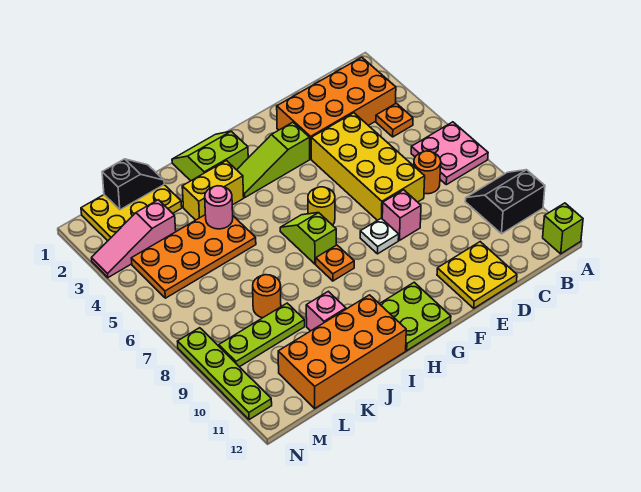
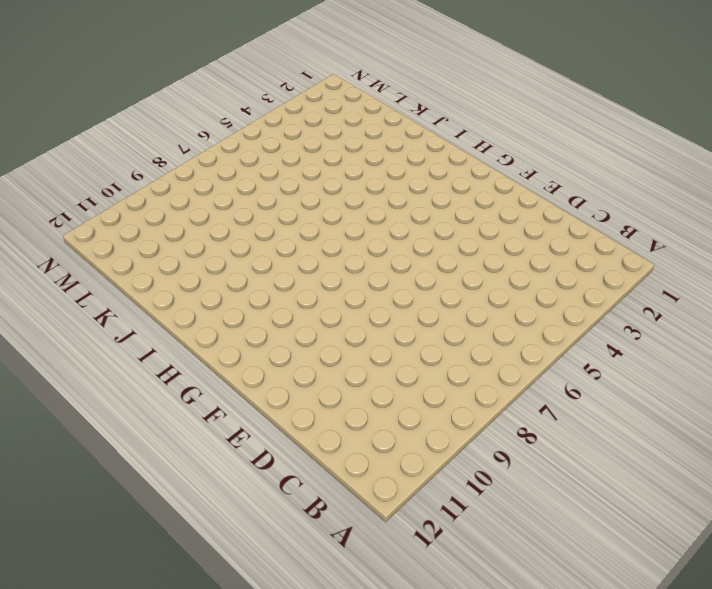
none -> pink 2x2 plate [411,122,488,185]
none -> black 2x2 slope [465,170,545,234]
none -> lime 1x1 brick [543,203,583,254]

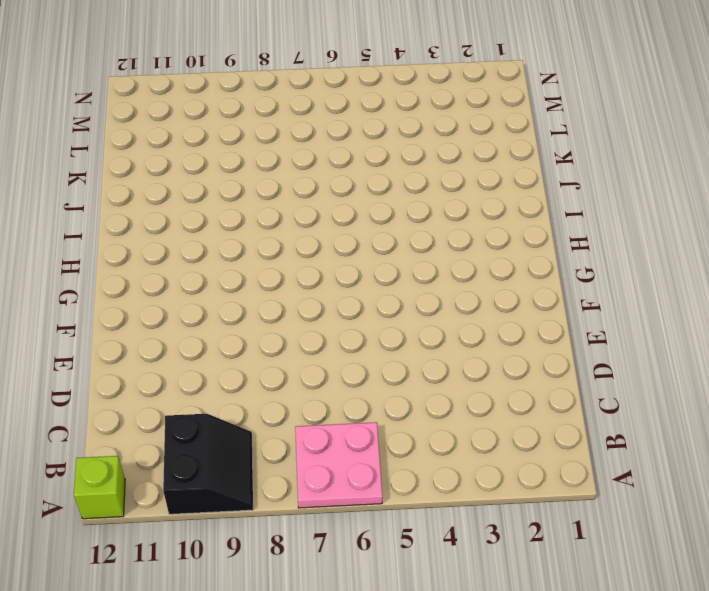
none -> orange 2x4 brick [277,57,396,159]
none -> orange 1x1 plate [376,103,413,137]
none -> orange 1x1 round brick [414,151,441,194]

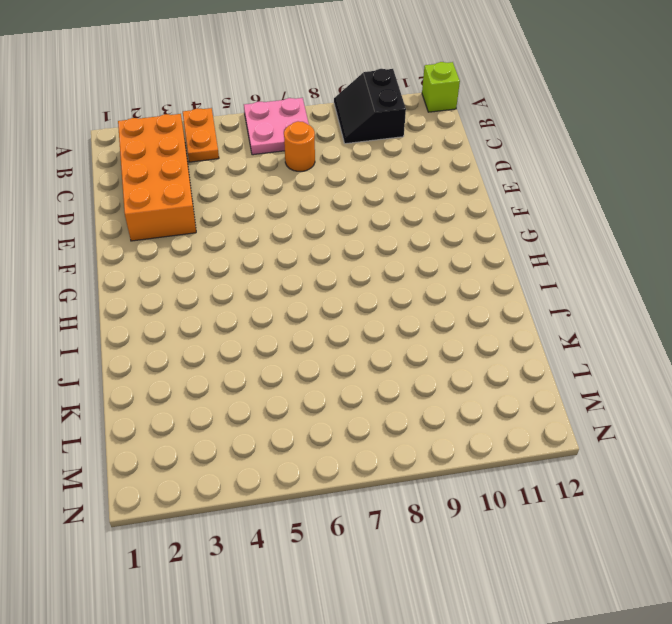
orange 1x2 plate [183,108,219,162] -> orange 1x1 plate [376,103,413,137]
none -> yellow 2x4 brick [311,113,425,220]
none -> yellow 2x2 plate [437,242,517,308]
none -> pink 1x1 brick [382,190,421,240]

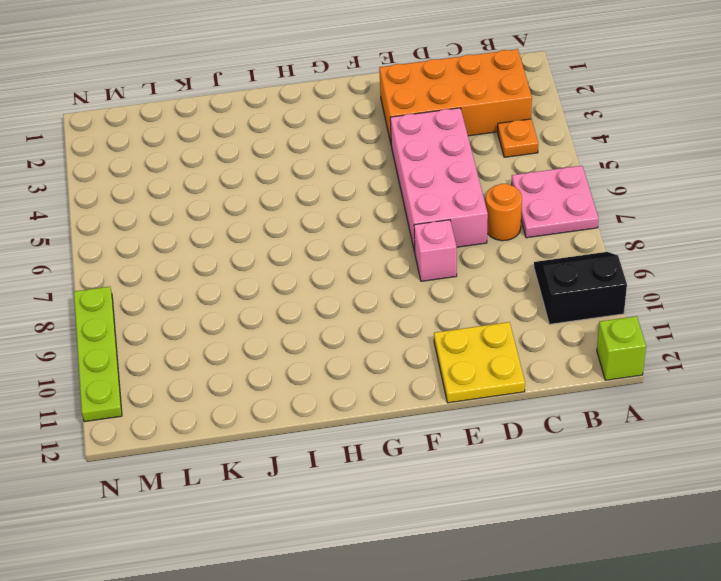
pink 2x4 brick [390,108,488,252] -> yellow 2x4 brick [311,113,425,220]
none -> lime 1x3 slope [237,122,310,197]
none -> white 1x1 plate [360,218,399,254]
none -> yellow 1x1 round brick [308,187,335,225]

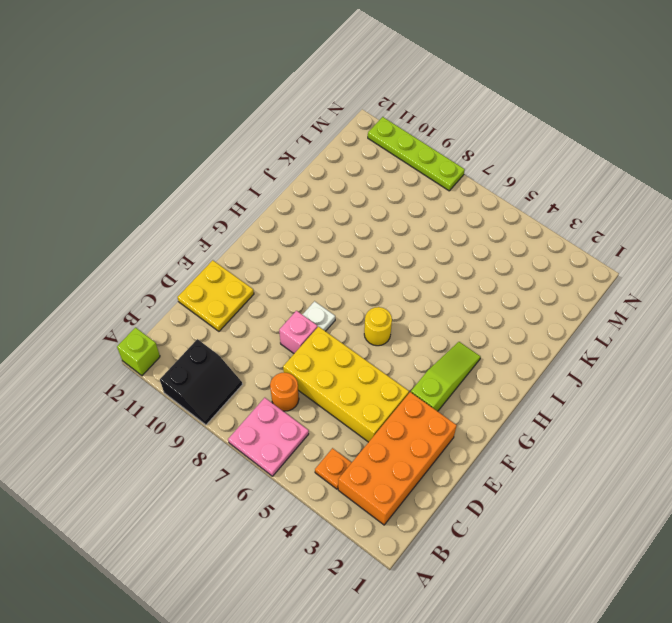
none -> lime 2x2 plate [379,282,451,351]
none -> lime 2x2 slope [172,131,248,181]
none -> lime 1x2 slope [280,213,336,264]

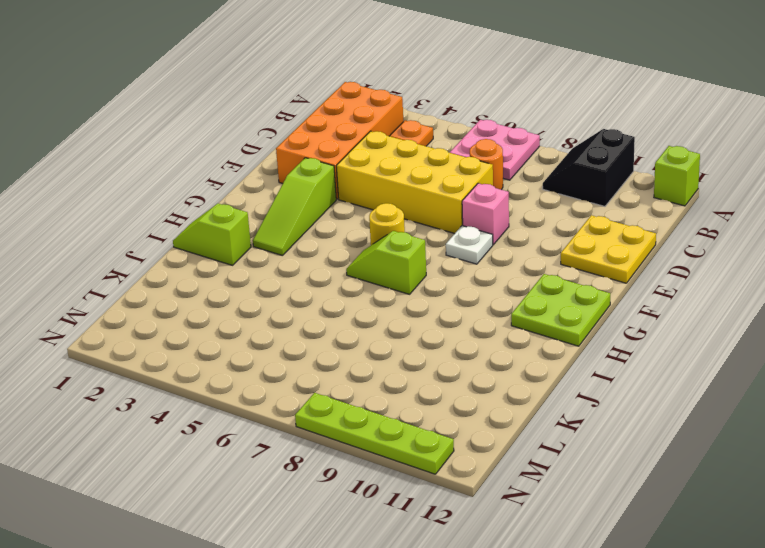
lime 1x2 slope [173,204,251,265] -> lime 2x2 slope [172,131,248,181]
none -> orange 1x1 plate [316,245,354,281]
none -> yellow 1x2 brick [182,161,244,220]
none -> orange 2x4 brick [278,295,406,408]

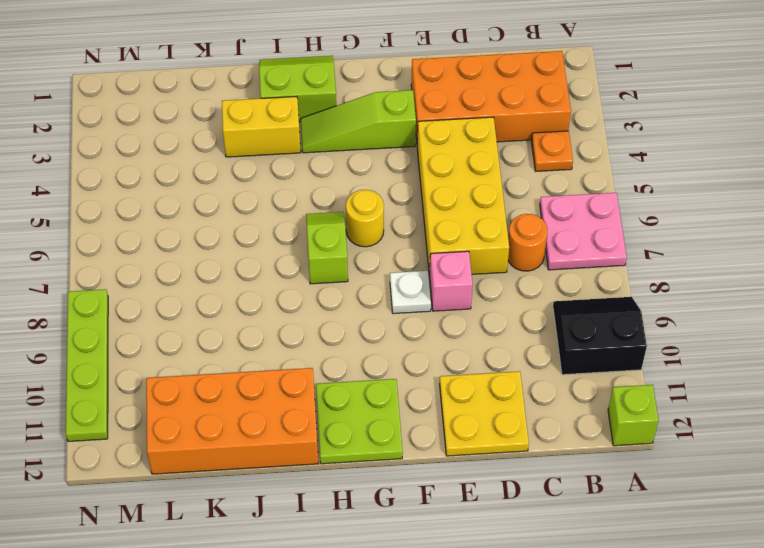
none -> orange 1x1 plate [316,245,354,281]
none -> orange 2x4 plate [131,215,256,298]
none -> pink 1x1 brick [306,291,346,331]

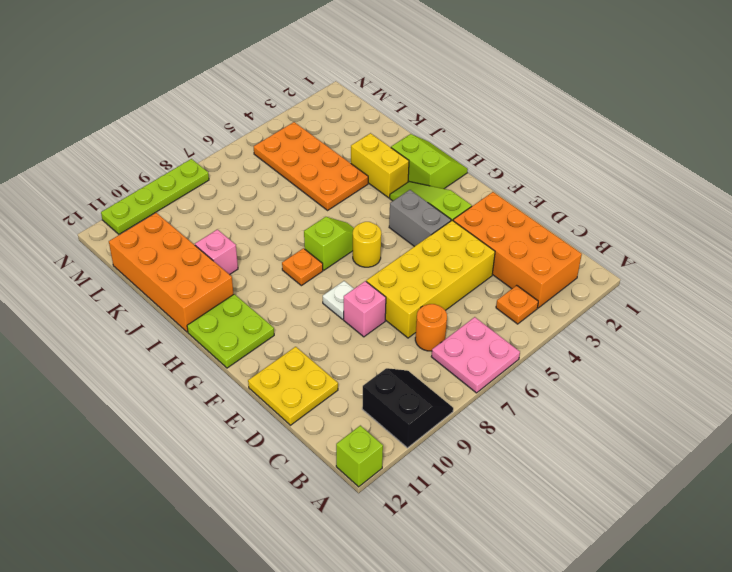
grey 1x2 brick [389,190,451,247] -> none
none -> yellow 2x3 plate [81,185,182,241]
none -> orange 1x1 round brick [253,275,281,318]
none -> lime 1x3 plate [219,303,305,367]

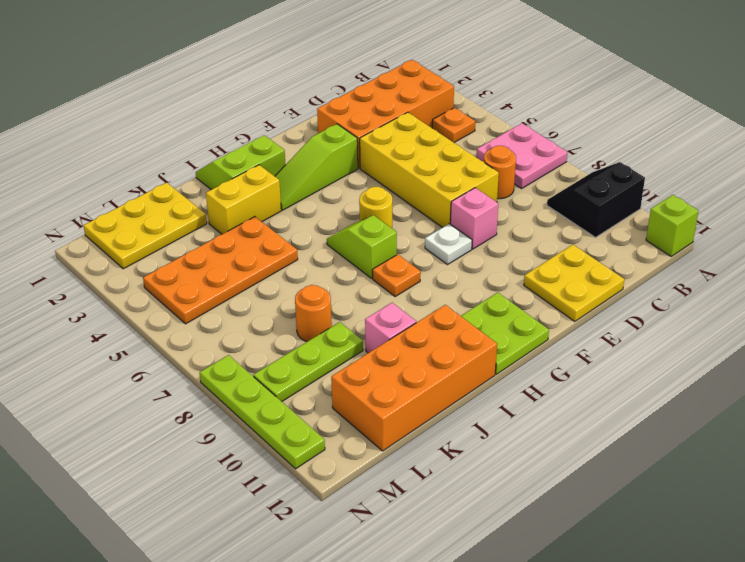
none -> pink 1x3 slope [92,200,176,278]
none -> pink 1x1 round brick [205,186,233,229]
none -> black 1x2 slope [102,159,164,210]

